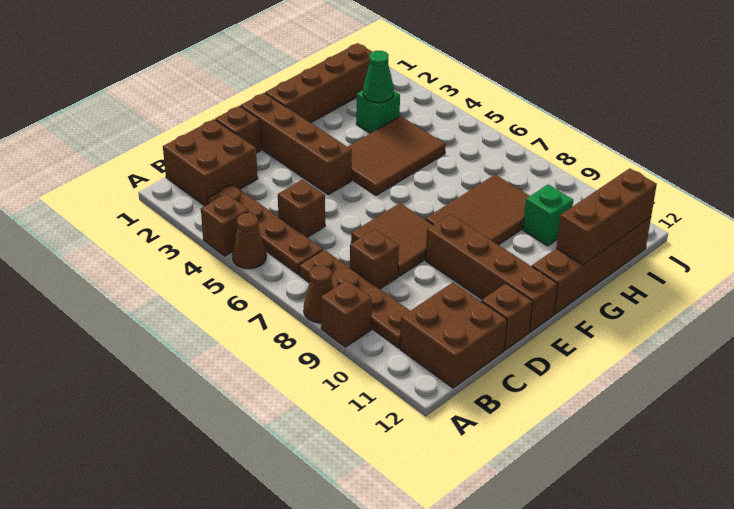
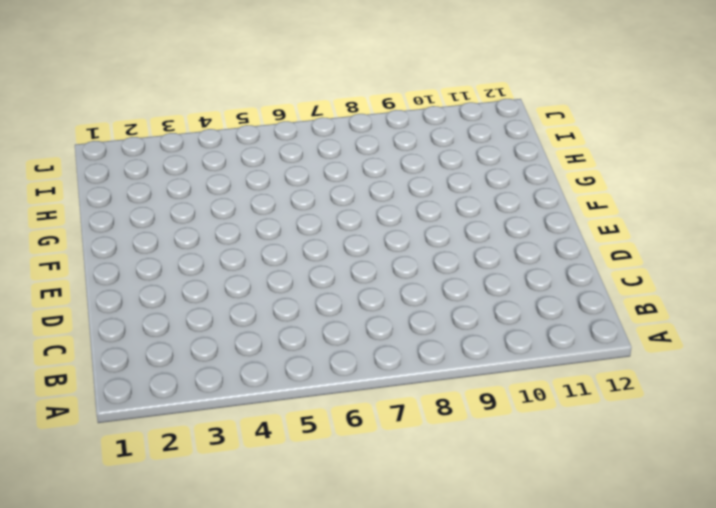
none -> brown 1x1 brick [201,194,249,256]
none -> brown 1x1 cone [232,213,266,269]
none -> brown 1x1 cone [304,266,334,323]

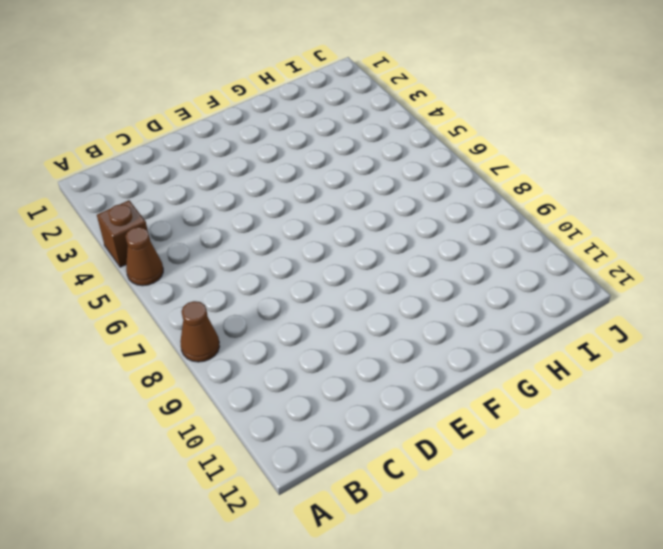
none -> brown 1x1 brick [321,280,372,347]
none -> brown 2x2 brick [163,119,258,206]
none -> brown 1x4 plate [208,184,323,274]

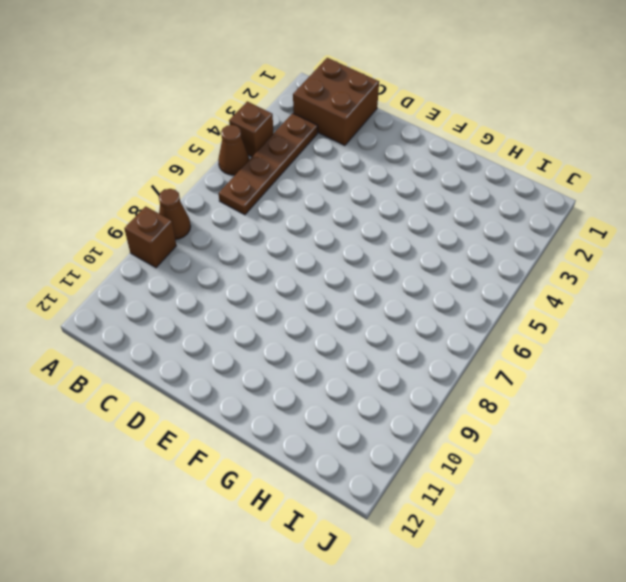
none -> brown 1x4 plate [299,250,410,348]
none -> brown 2x2 brick [400,282,507,388]
none -> brown 1x1 brick [278,180,325,237]

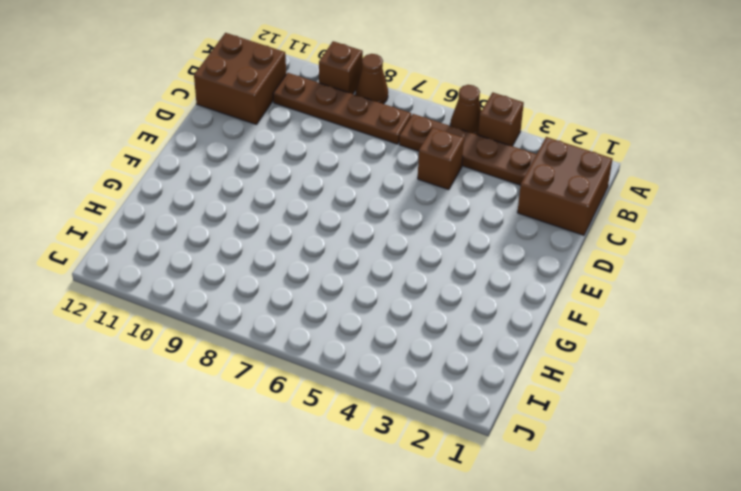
none -> brown 1x1 brick [350,229,399,289]
none -> brown 1x1 brick [215,106,261,153]
none -> brown 2x2 tile [351,203,433,276]

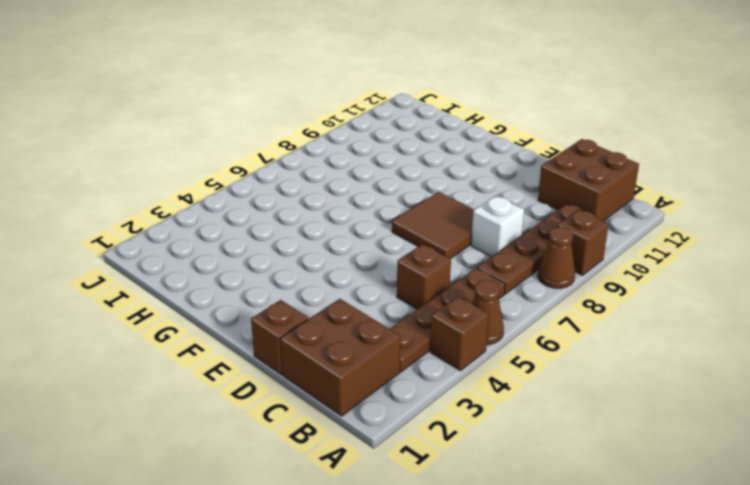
white 1x1 brick [471,196,524,257] -> brown 1x1 brick [350,229,399,289]
none -> brown 1x1 brick [481,284,533,350]
none -> brown 1x4 brick [240,93,352,195]
none -> brown 1x4 brick [426,214,557,332]

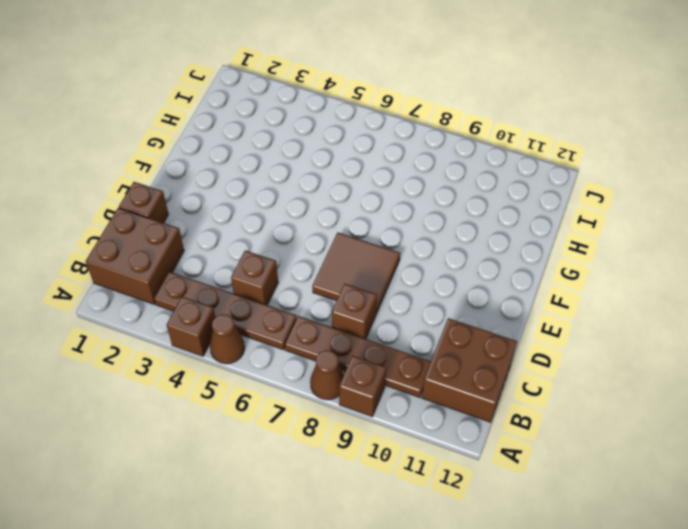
none -> brown 1x1 brick [481,284,533,350]
none -> brown 1x4 brick [240,93,352,195]
none -> brown 1x4 brick [426,214,557,332]

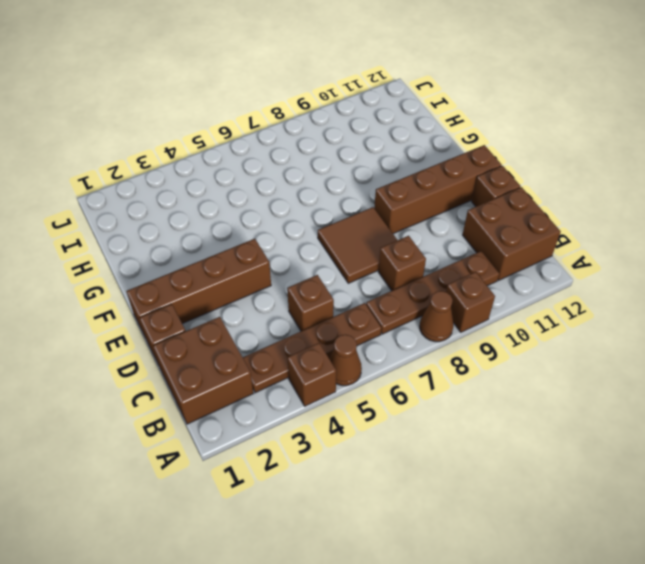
none -> brown 1x4 brick [265,43,372,123]
none -> brown 2x3 tile [348,116,446,195]
none -> brown 2x3 tile [426,175,529,245]

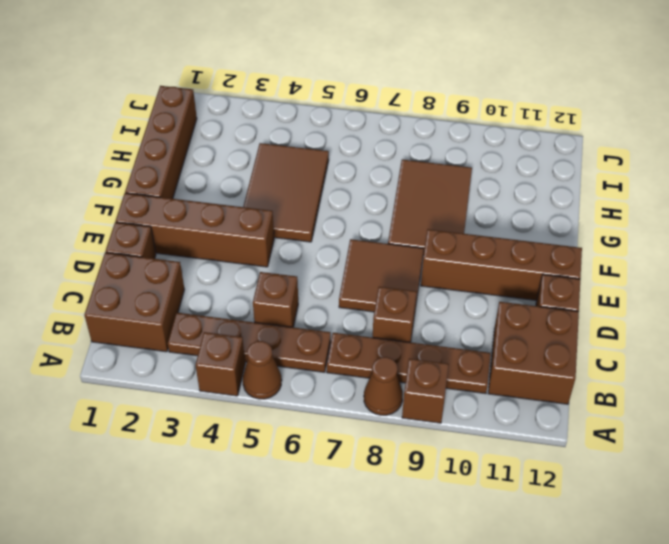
none -> brown 1x4 brick [532,217,651,314]
none -> green 1x1 brick [356,90,400,133]
none -> green 1x1 brick [523,184,573,246]

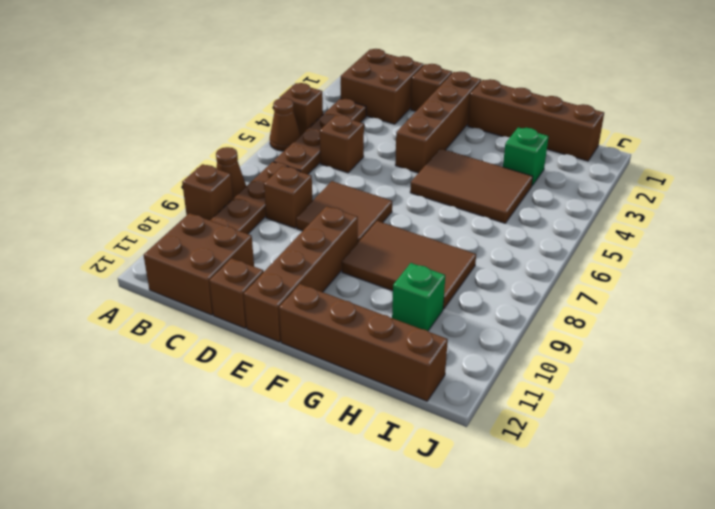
none -> brown 1x3 brick [556,168,657,265]
none -> green 1x1 cone [363,51,394,103]

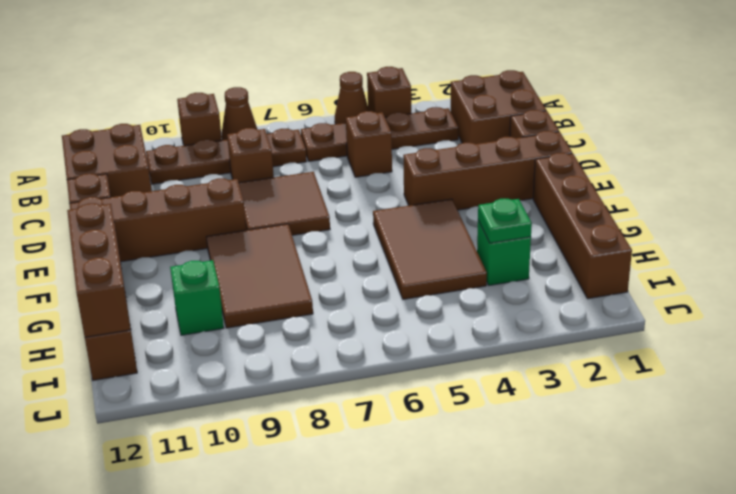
green 1x1 plate [478,199,532,243] -> green 1x1 cone [363,51,394,103]

